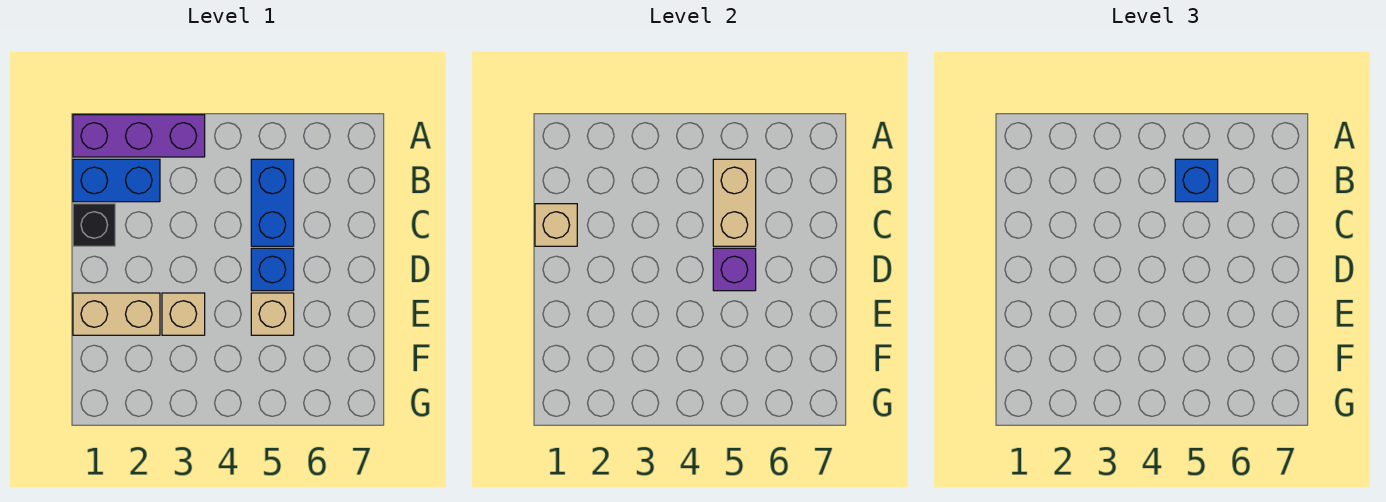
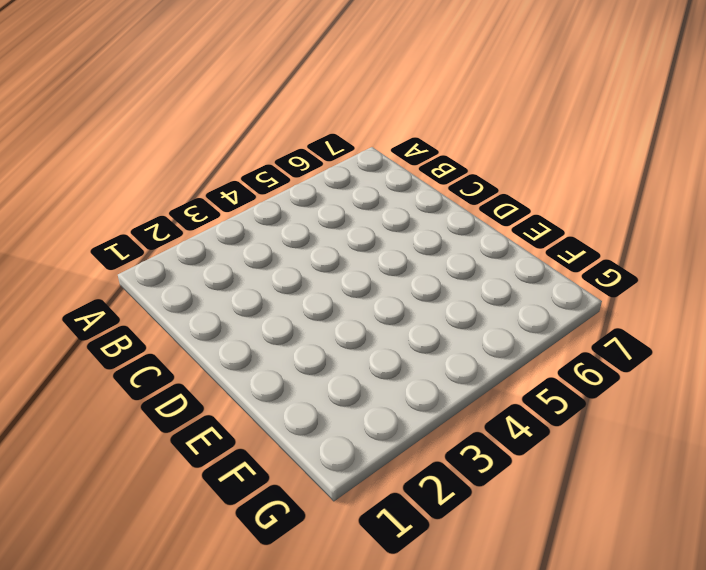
none -> purple 1x3 brick [73,115,205,157]
none -> blue 1x2 brick [73,159,160,202]
none -> blue 1x2 brick [251,159,294,246]

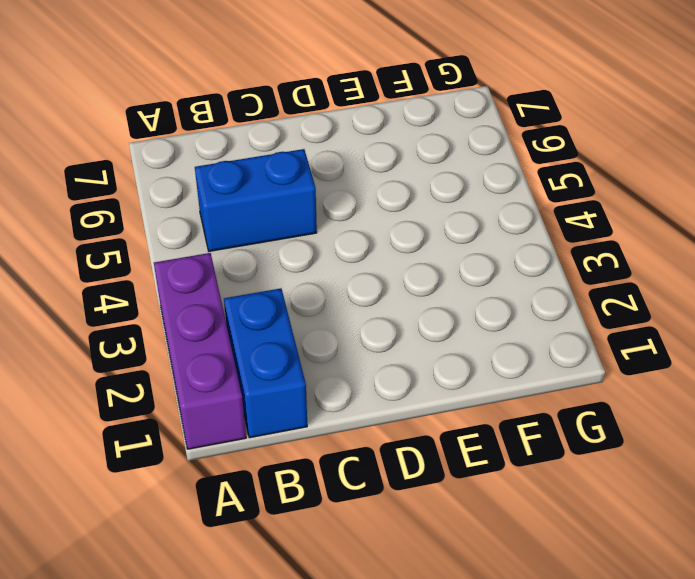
none -> black 1x1 brick [73,204,115,246]
none -> blue 1x1 brick [251,248,294,291]
none -> tan 1x2 brick [73,293,160,335]

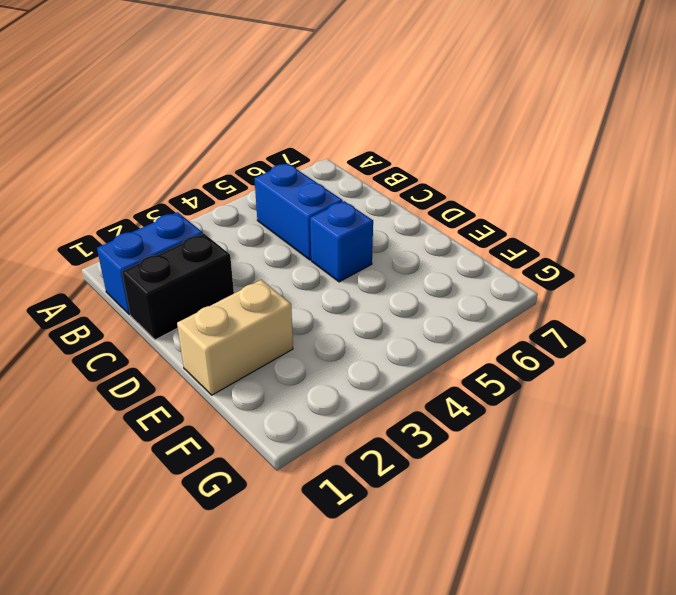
black 1x2 brick [122,233,234,340] -> black 1x1 brick [73,204,115,246]
none -> purple 1x3 brick [73,115,205,157]
none -> tan 1x1 brick [162,293,205,335]
none -> tan 1x1 brick [251,293,294,335]

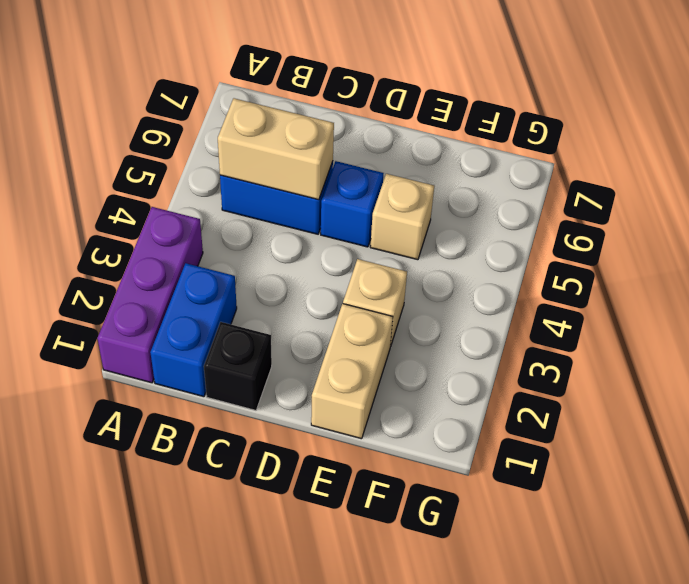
none -> tan 1x1 brick [535,204,577,246]
none -> purple 1x1 brick [713,248,756,291]
none -> blue 1x1 brick [1175,159,1218,202]

